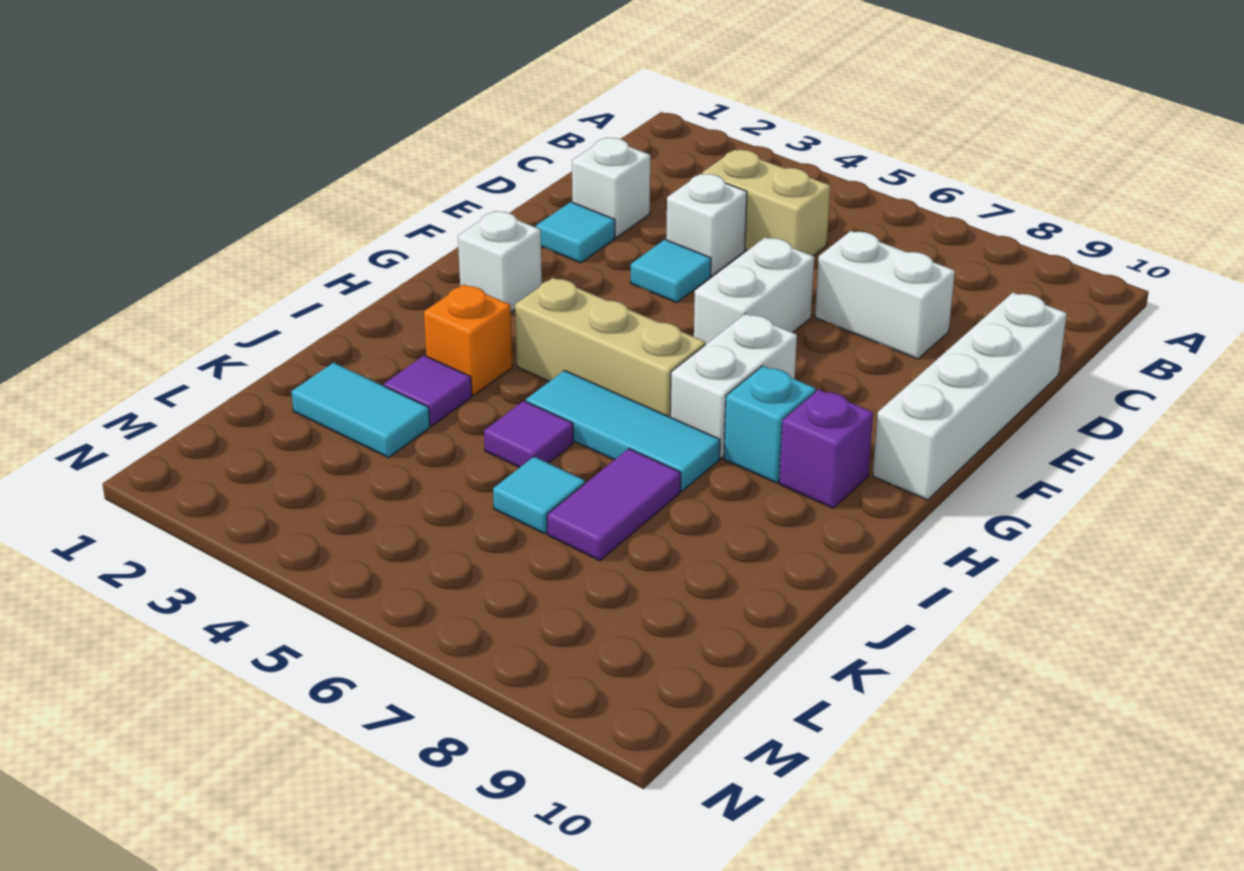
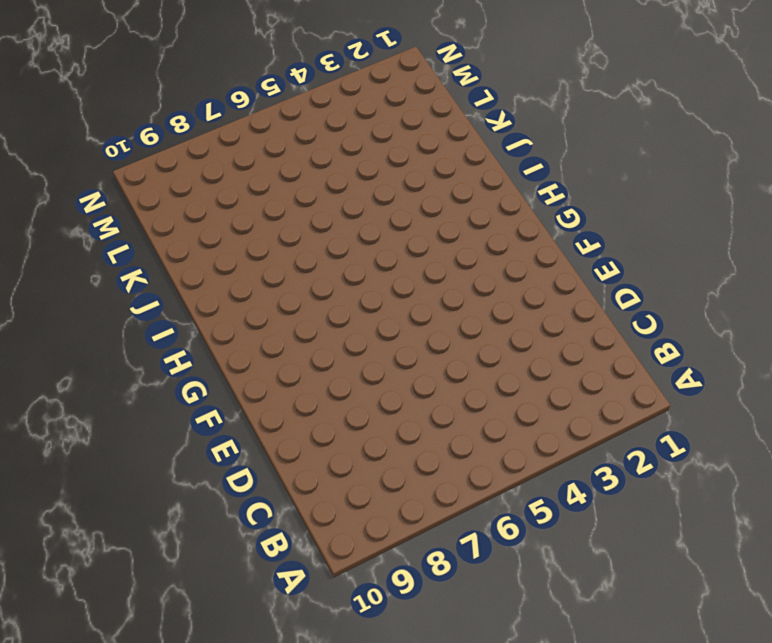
none -> tan 1x2 brick [702,150,830,256]
none -> white 1x1 brick [572,138,650,237]
none -> white 1x1 brick [666,174,747,276]

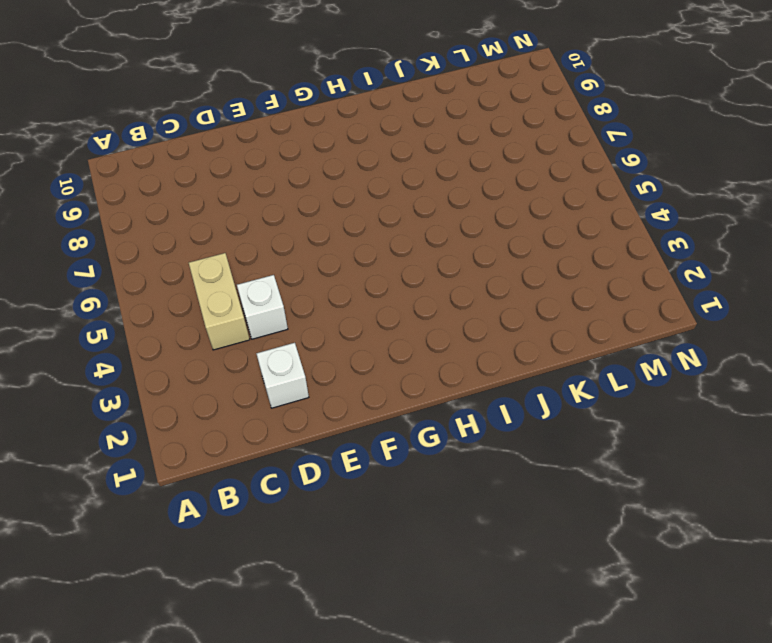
none -> white 1x2 brick [815,231,955,359]
none -> white 1x4 brick [873,293,1067,500]
none -> cyan 1x1 tile [536,202,615,263]

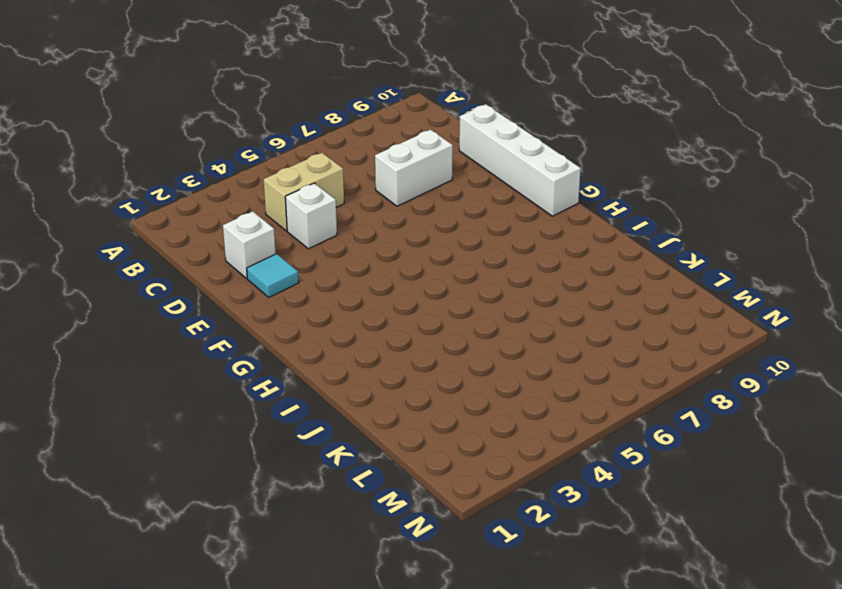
none -> cyan 1x1 tile [631,240,711,303]
none -> white 1x2 brick [694,237,814,345]
none -> white 1x1 brick [458,211,542,312]

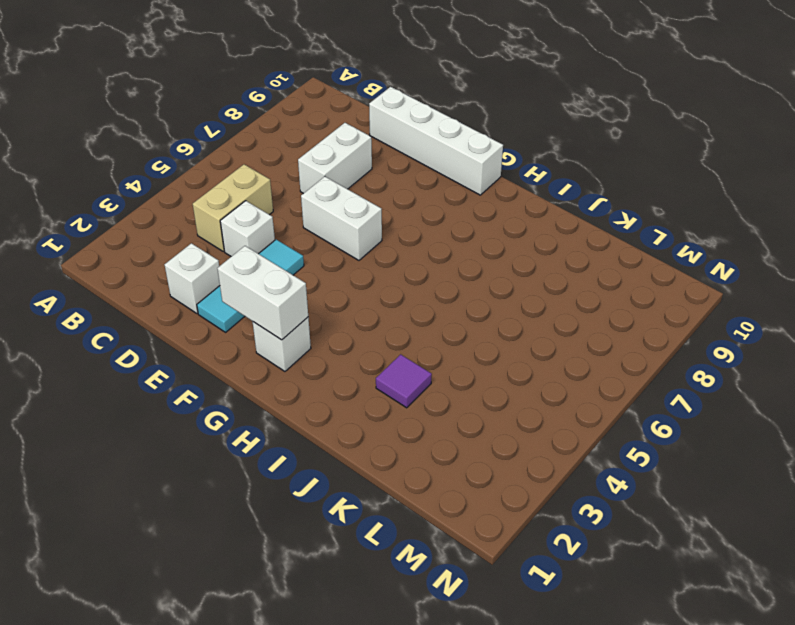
white 1x2 brick [217,246,308,340] -> white 1x2 brick moved to [670,313,797,458]
none -> tan 1x3 brick [515,278,705,417]
none -> cyan 1x1 brick [724,366,816,483]
none -> purple 1x1 brick [779,389,873,508]

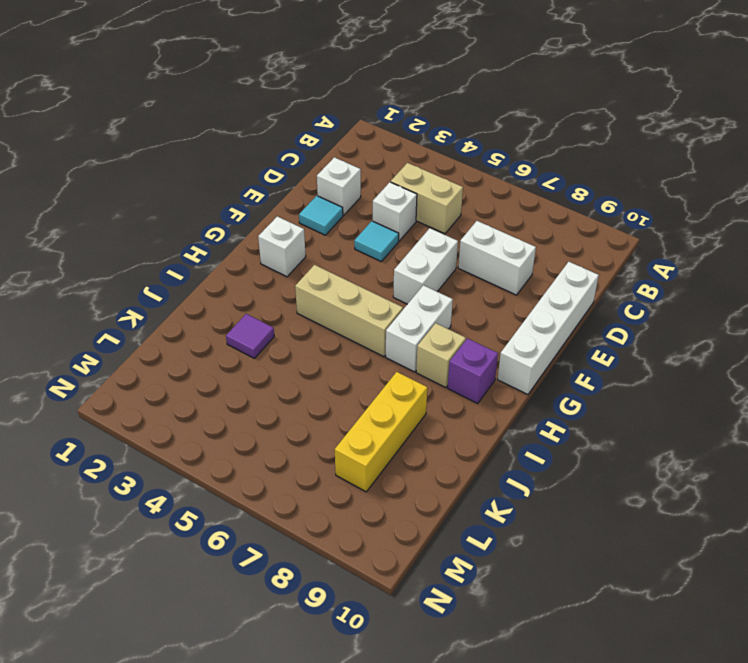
tan 1x1 brick [416,323,466,388] -> cyan 1x1 brick [724,366,816,483]
yellow 1x3 brick [335,372,427,492] -> none
none -> orange 1x1 brick [424,285,513,395]
none -> cyan 1x3 tile [526,371,720,491]
none -> purple 1x1 tile [484,401,573,468]

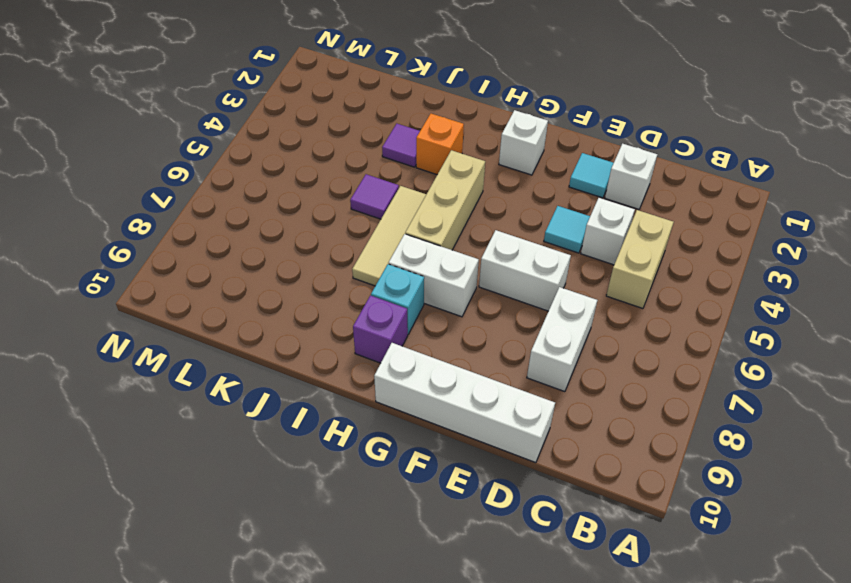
tan 1x3 tile [352,186,426,286] -> cyan 1x3 tile [526,371,720,491]
none -> purple 1x2 tile [547,449,681,561]
none -> cyan 1x2 tile [291,363,430,458]
none -> cyan 1x1 tile [493,457,585,534]

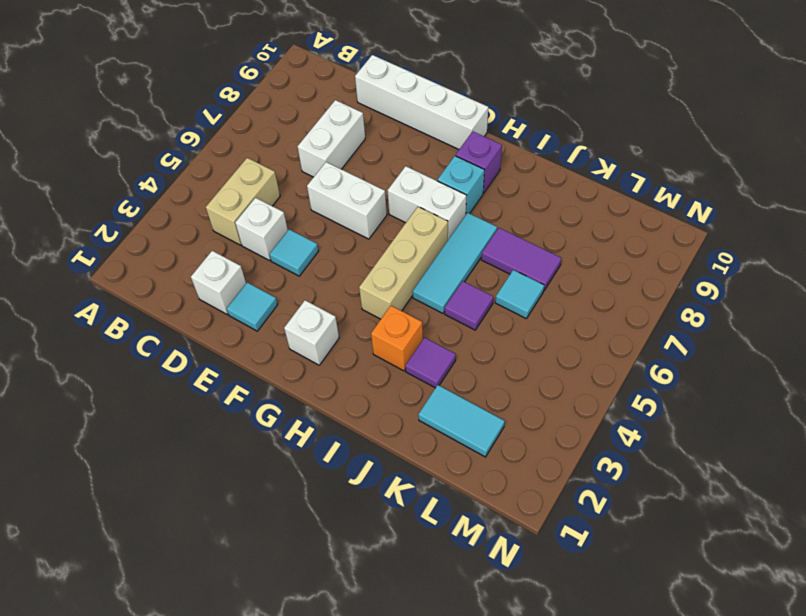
cyan 1x2 tile [418,385,505,457] -> cyan 1x2 tile turned to [291,363,430,458]

